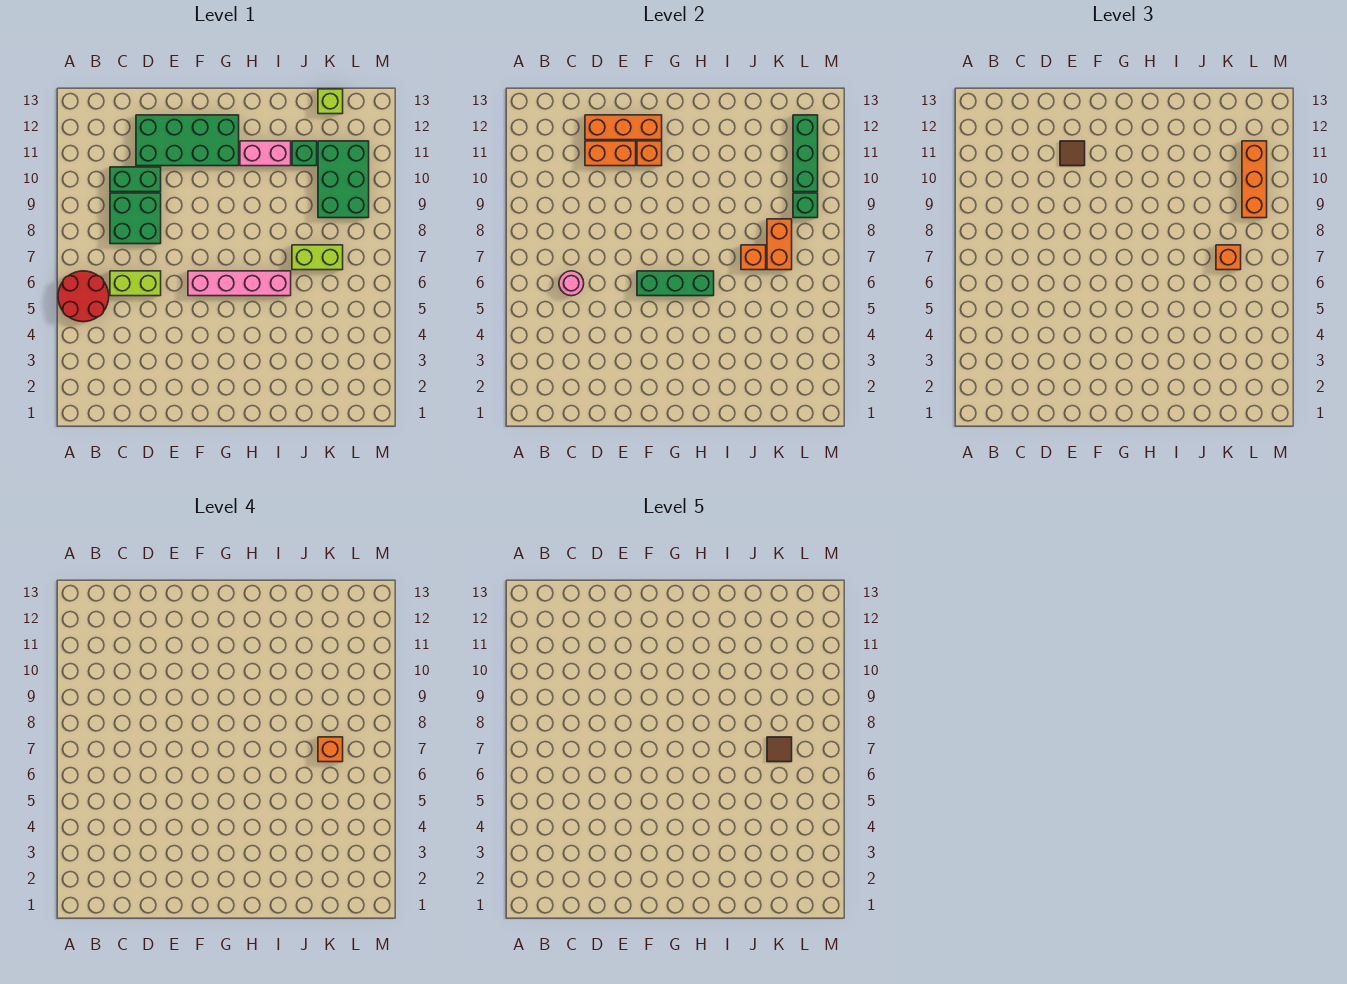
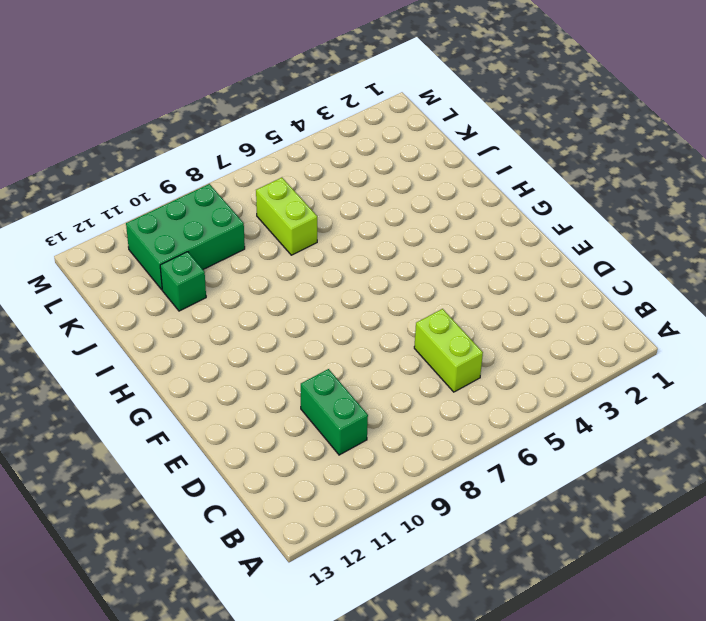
none -> red 2x2 round brick [58,271,109,322]
none -> green 2x2 brick [110,193,161,244]
none -> green 2x4 brick [136,115,239,166]

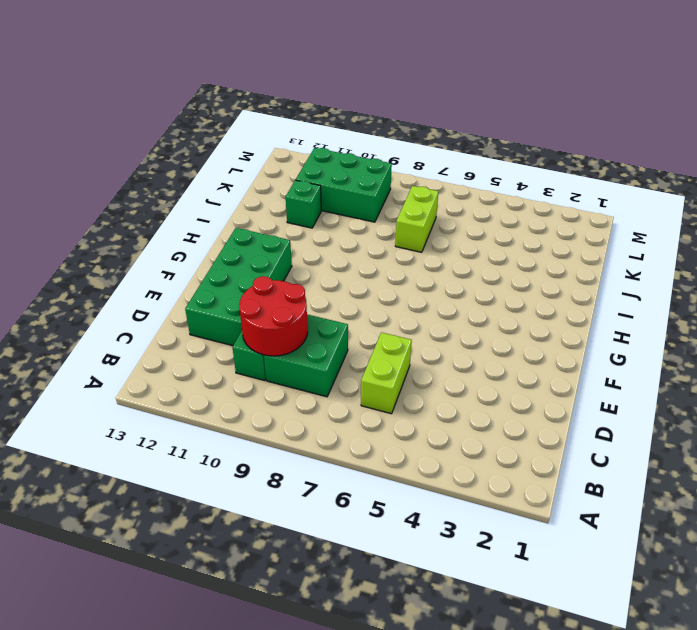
red 2x2 round brick [239,276,308,356] -> red 2x2 round brick moved to [58,271,109,322]
none -> pink 1x4 brick [188,271,291,296]
none -> pink 1x2 brick [240,141,291,166]
none -> lime 1x1 brick [318,89,343,114]

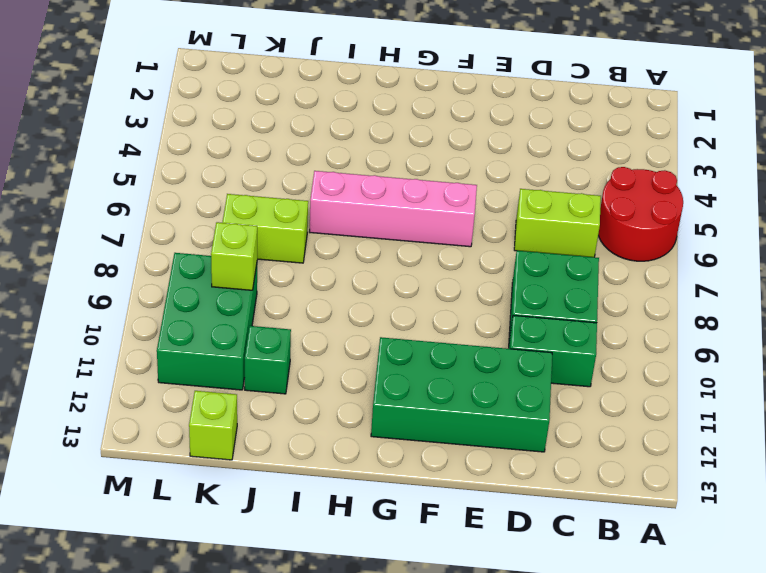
lime 1x1 brick [211,222,257,290] -> none
none -> pink 1x2 brick [240,141,291,166]
none -> pink 1x1 round brick [559,271,584,296]
none -> orange 1x2 brick [585,141,636,166]

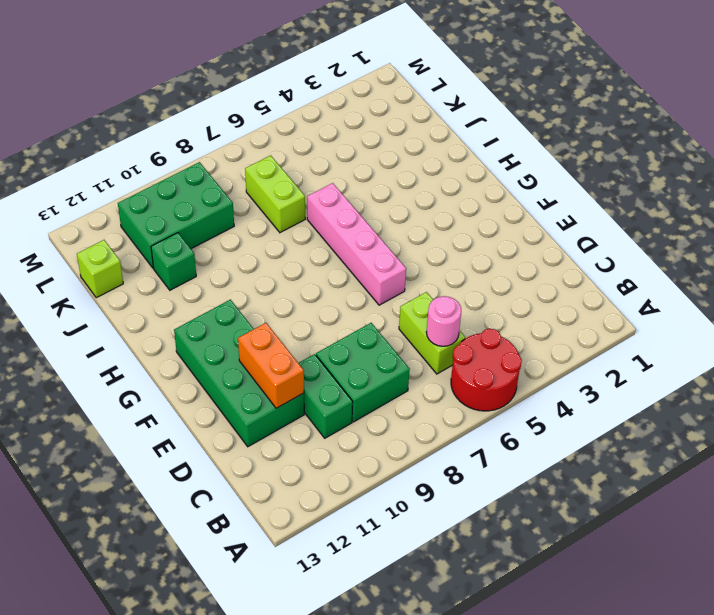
none -> pink 1x2 brick [240,141,291,166]
none -> orange 1x3 brick [585,115,662,140]
none -> green 1x3 brick [637,271,714,296]

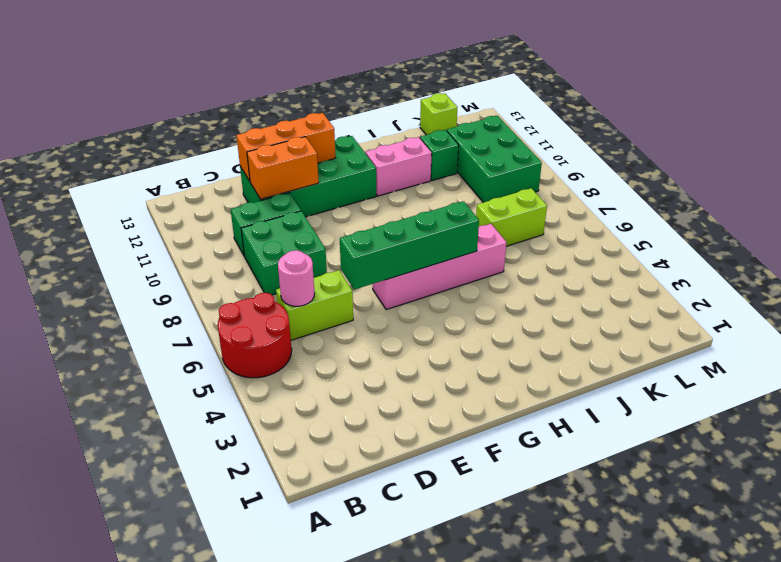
green 1x4 brick [340,201,479,290] -> green 1x3 brick [637,271,714,296]
none -> orange 1x1 brick [637,141,662,166]
none -> orange 1x1 brick [741,245,766,270]
none -> orange 1x2 brick [767,219,792,270]

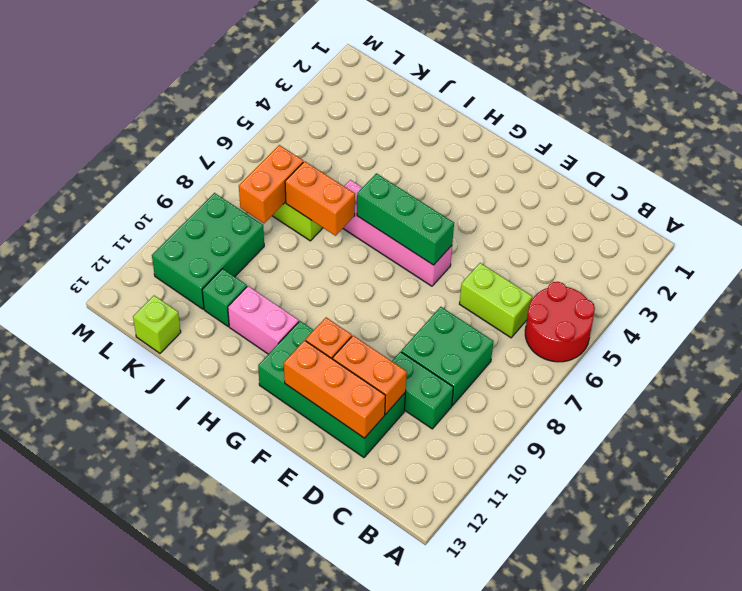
orange 1x2 brick [285,161,355,236] -> orange 1x1 brick [741,245,766,270]
none -> pink 1x1 round brick [559,271,584,296]
none -> green 1x1 brick [793,193,818,218]
none -> green 1x3 brick [793,115,818,192]

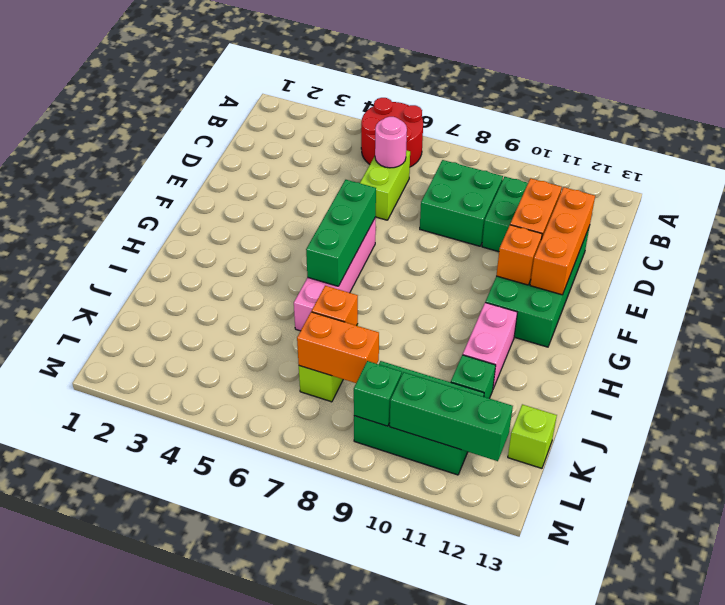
none -> brown 1x1 tile [1060,141,1085,166]
none -> orange 1x1 brick [1216,245,1241,270]
none -> orange 1x3 brick [1242,141,1267,218]

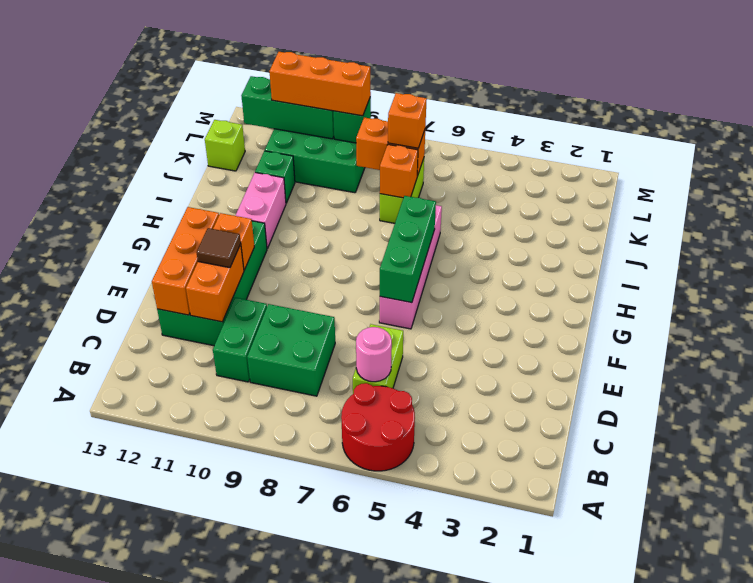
none -> orange 1x1 brick [318,737,343,762]
none -> brown 1x1 tile [767,737,792,762]

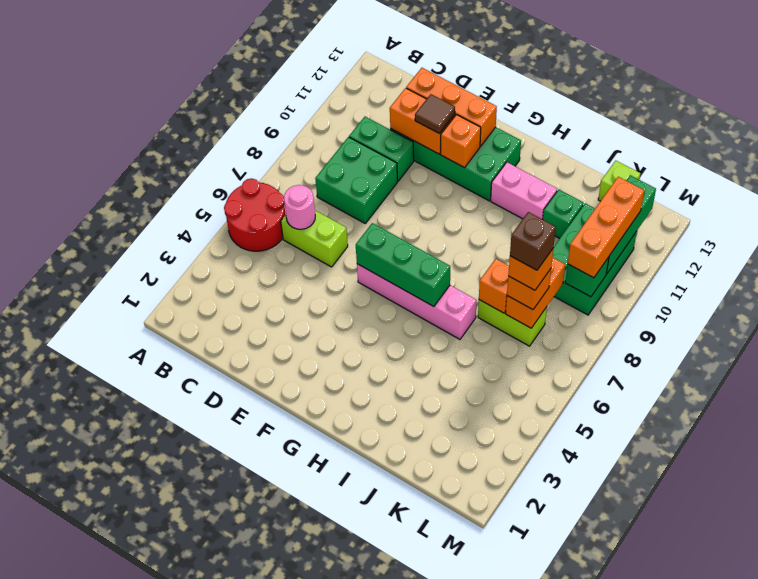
brown 1x1 brick [510,212,556,270] -> brown 1x1 tile [767,737,792,762]

